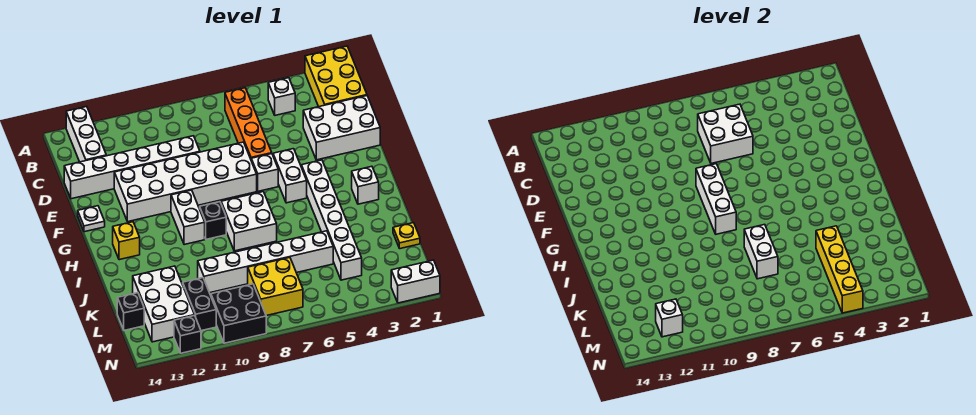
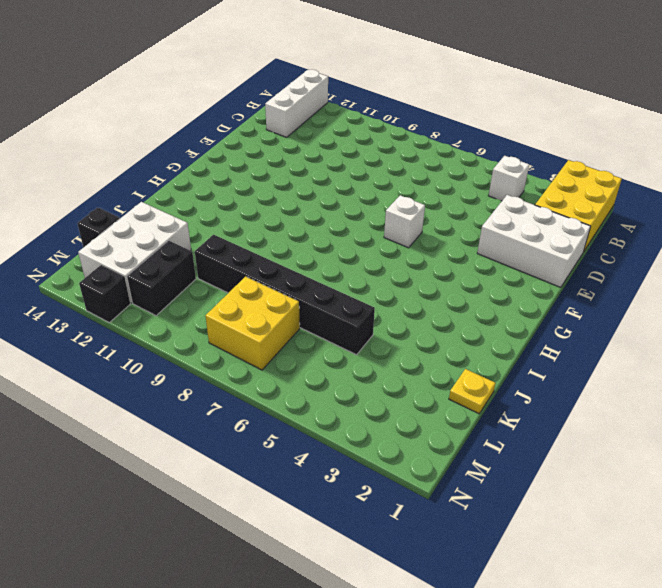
black 1x6 brick [195,235,375,355] -> white 1x6 brick [198,231,333,293]
none -> orange 1x4 brick [225,88,272,159]
none -> white 1x6 brick [64,136,200,199]
none -> white 2x6 brick [114,142,257,222]
none -> white 1x2 brick [273,149,307,203]

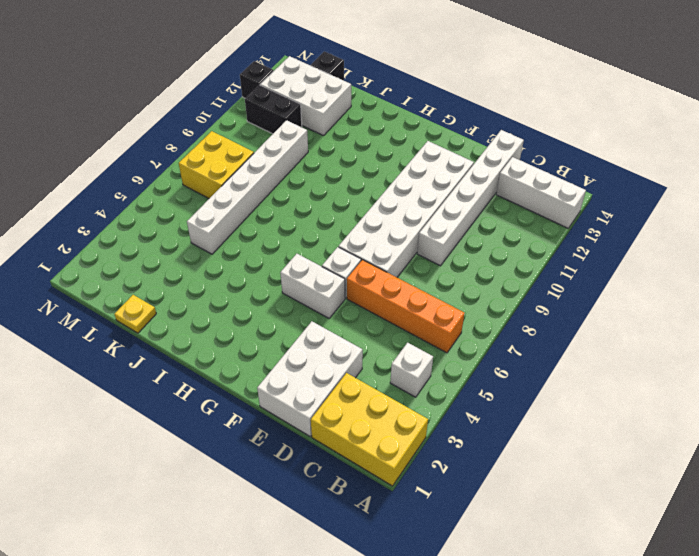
none -> white 1x1 plate [78,206,105,232]
none -> white 1x6 brick [301,160,362,280]
none -> white 1x2 brick [171,190,205,245]
none -> white 1x1 brick [352,166,379,204]

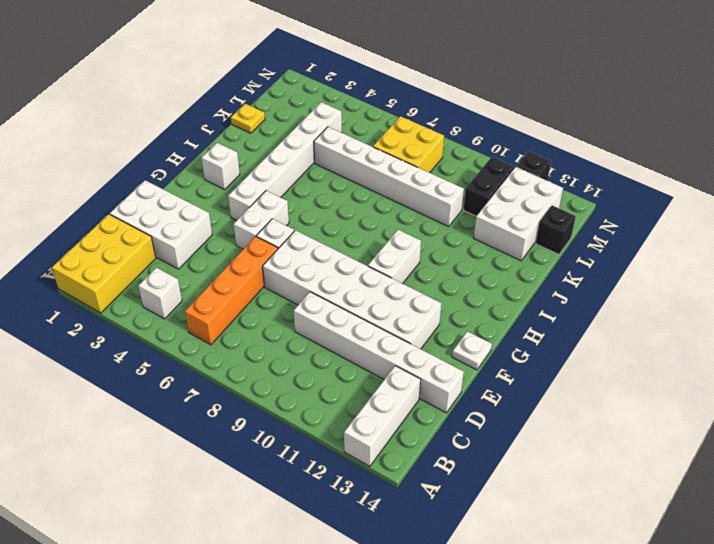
none -> white 2x2 brick [221,192,277,251]
none -> black 1x1 brick [200,202,226,239]
none -> yellow 1x1 brick [113,222,140,260]
none -> black 2x2 brick [211,284,266,343]

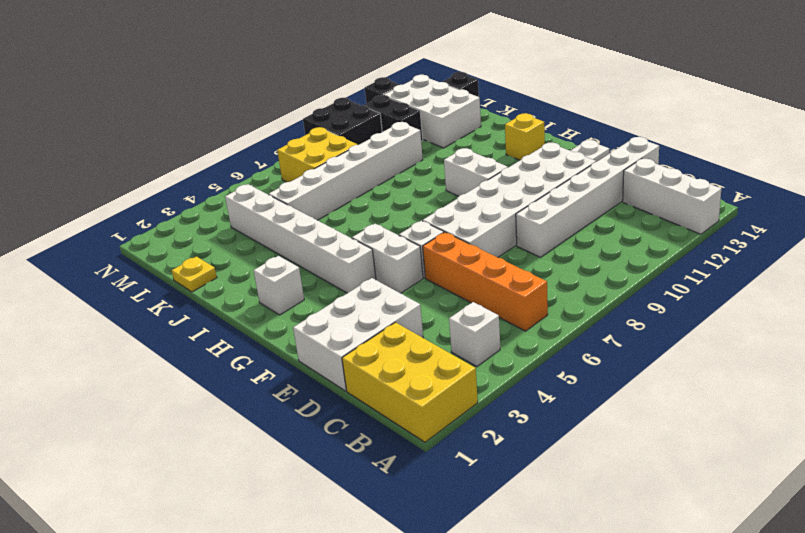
none -> white 2x2 brick [221,192,277,251]
none -> black 1x1 brick [200,202,226,239]
none -> white 1x2 brick [391,260,440,303]
none -> white 2x2 brick [698,104,753,163]

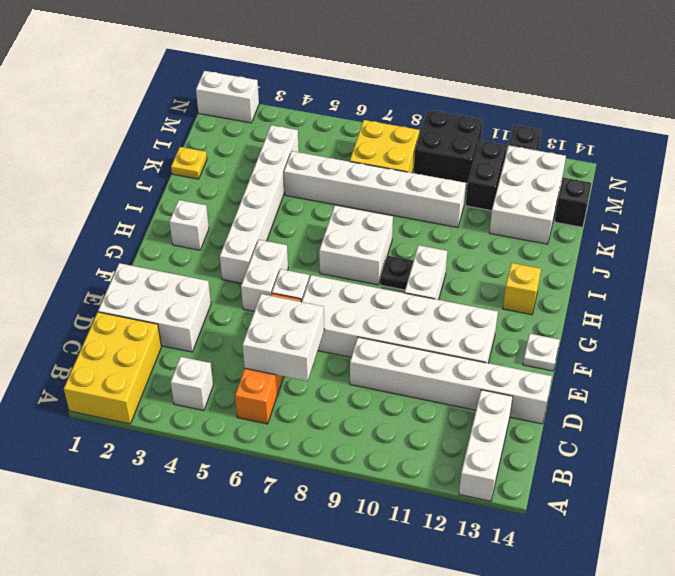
black 1x1 plate [380,255,414,290] -> black 1x1 brick [200,202,226,239]
none -> white 1x3 brick [696,164,736,234]
none -> white 1x2 brick [744,225,778,279]
none -> yellow 1x4 brick [816,226,863,313]
none -> white 1x1 brick [656,299,683,337]

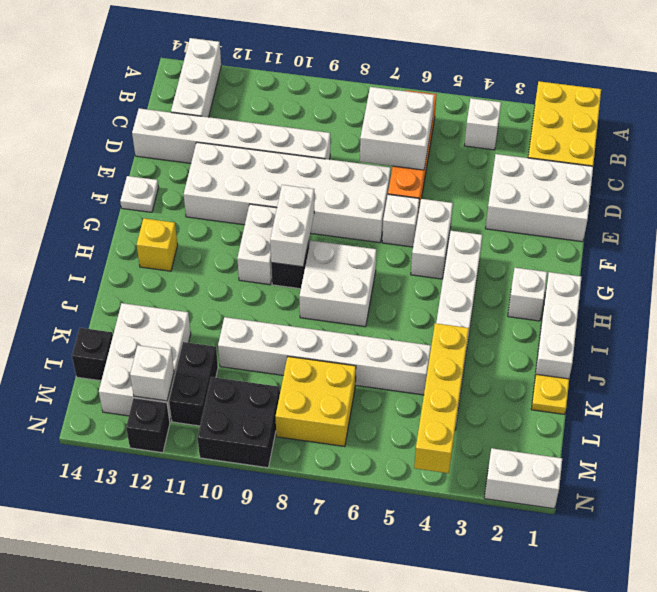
white 1x2 brick [270,185,314,267] -> white 1x2 brick moved to [744,225,778,279]
white 1x3 brick [535,272,582,379] -> white 1x3 brick moved to [696,164,736,234]

